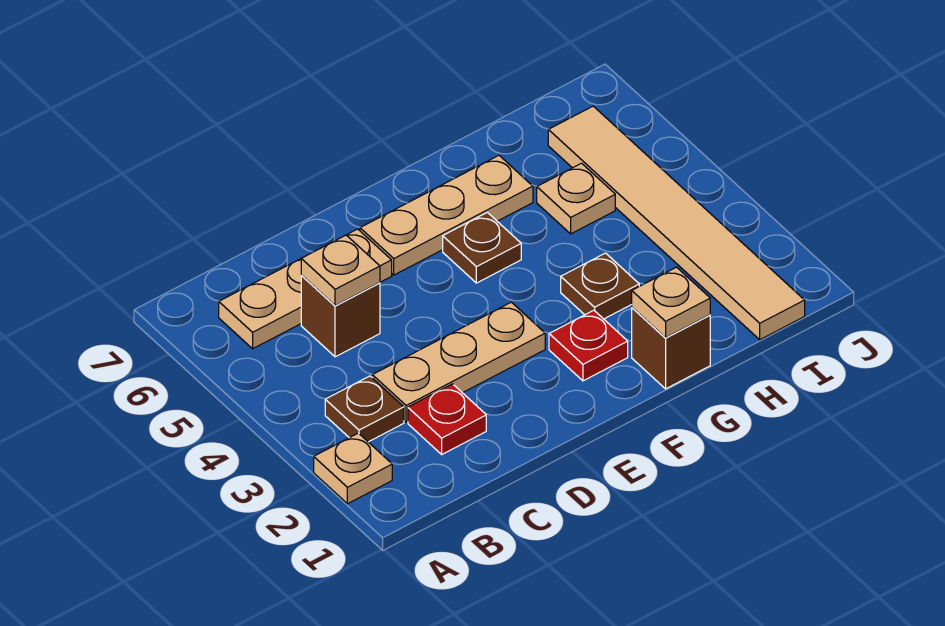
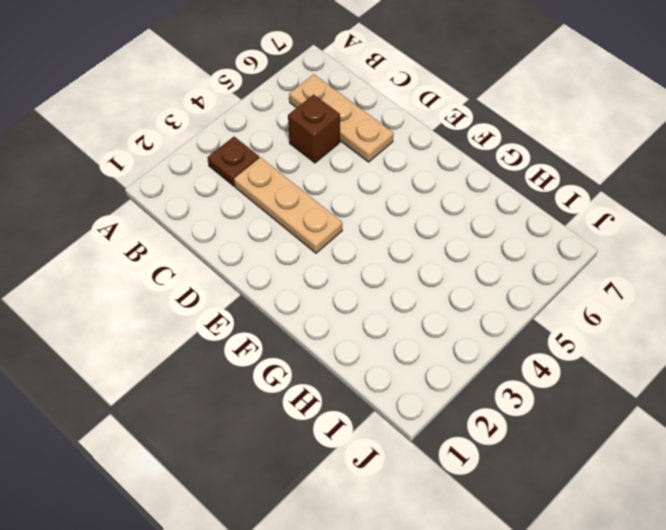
none -> tan 1x1 plate [314,433,392,504]
none -> red 1x1 plate [408,384,486,454]
none -> tan 1x3 plate [360,155,533,275]

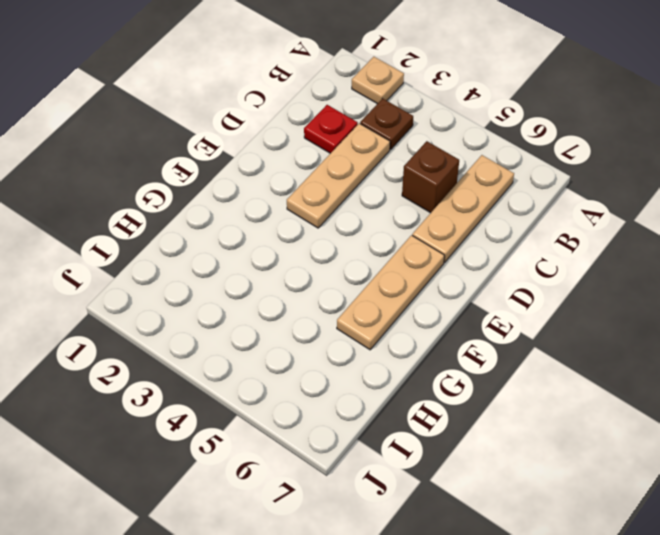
none -> red 1x1 plate [549,310,628,381]
none -> brown 1x1 plate [443,212,521,283]
none -> brown 1x1 brick [632,308,710,389]

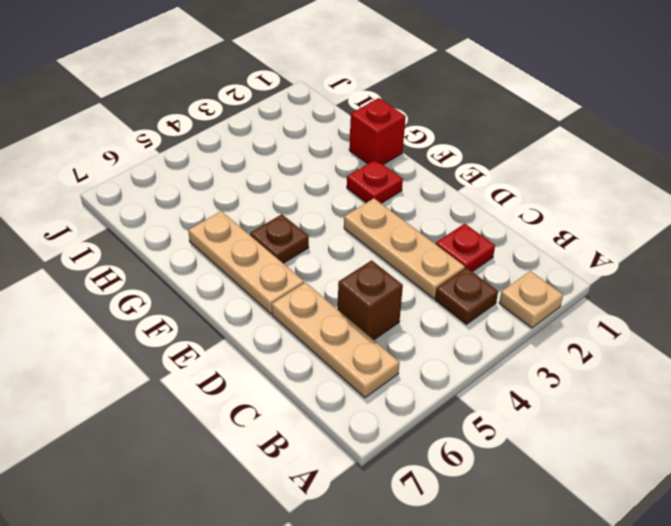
red 1x1 brick [349,98,406,165] -> brown 1x1 brick [632,308,710,389]
none -> brown 1x1 plate [561,253,639,319]
none -> tan 1x1 plate [537,163,615,234]
none -> tan 1x6 tile [548,106,805,340]

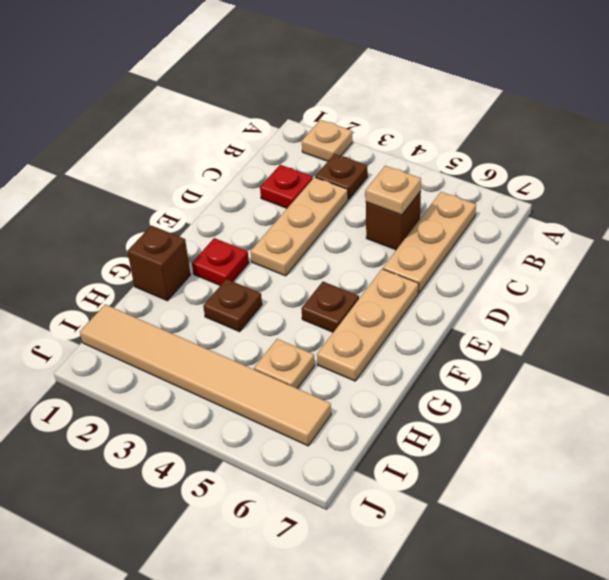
none -> tan 1x1 plate [632,267,710,338]

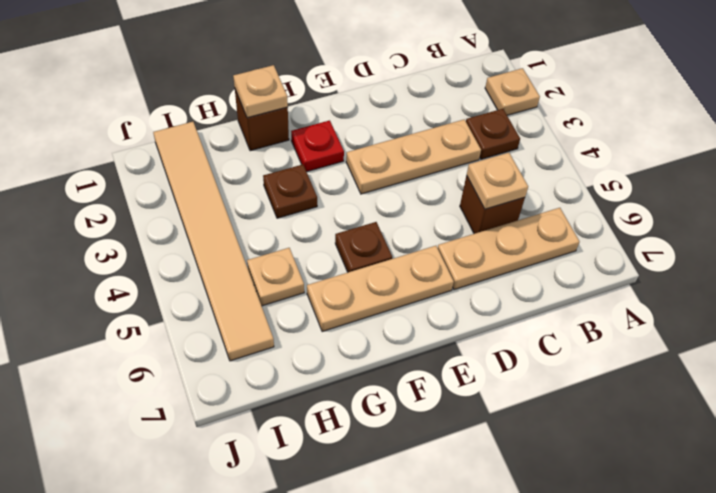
none -> red 1x1 plate [408,384,486,454]

